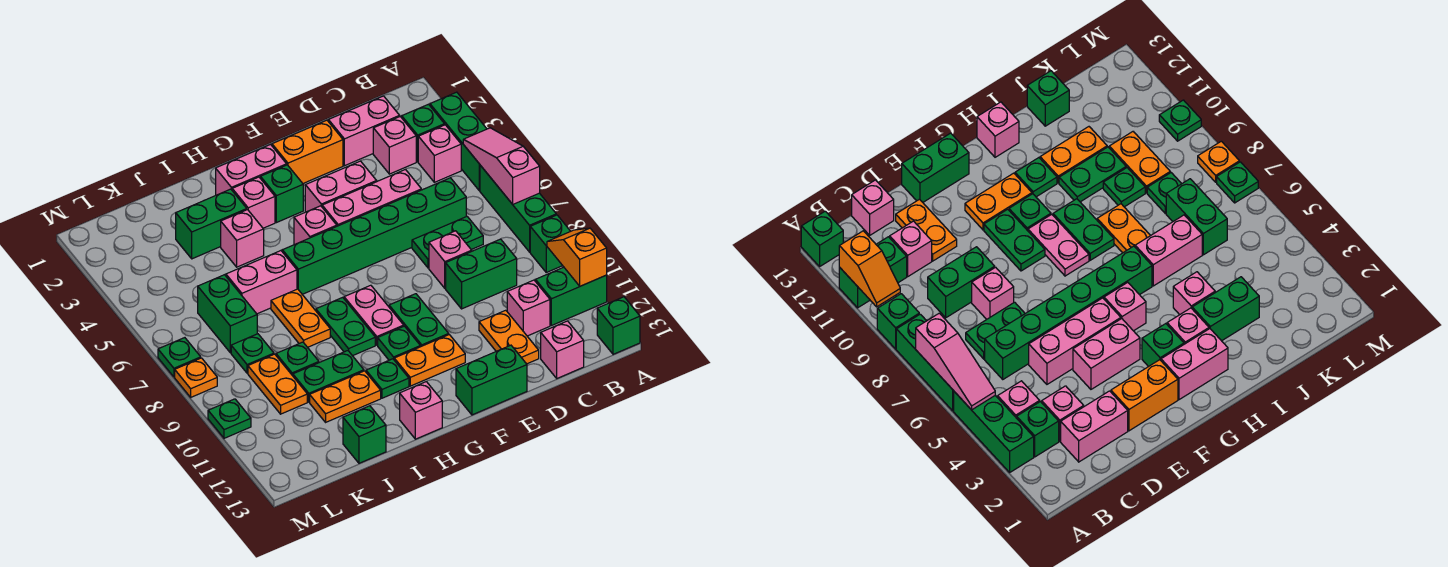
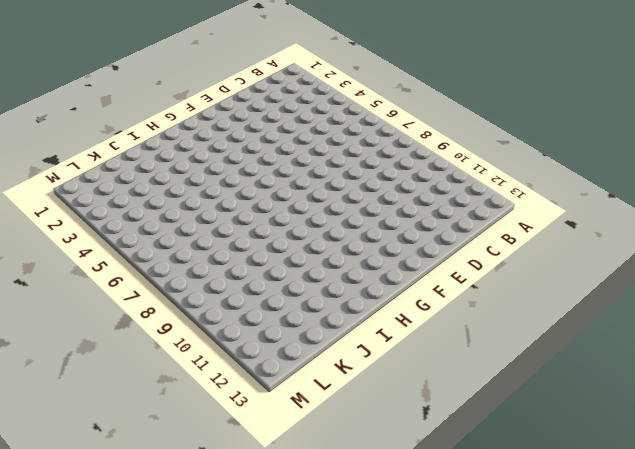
none -> green 1x3 brick [430,92,487,191]
none -> green 1x3 brick [480,165,556,252]
none -> green 1x1 brick [530,215,571,272]
none -> green 1x2 brick [536,267,607,326]

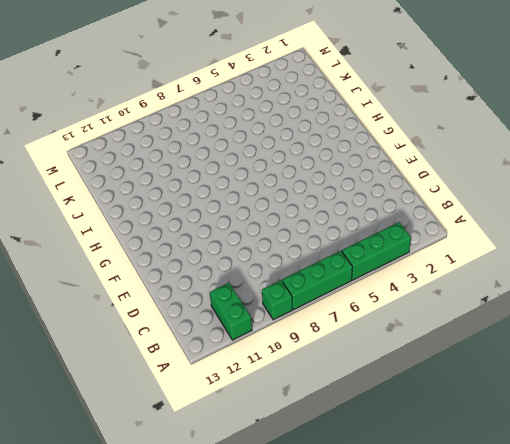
none -> green 1x1 brick [597,297,640,354]
none -> green 1x1 brick [402,104,445,162]
none -> pink 1x1 brick [418,125,461,182]
none -> pink 1x2 brick [328,96,400,166]

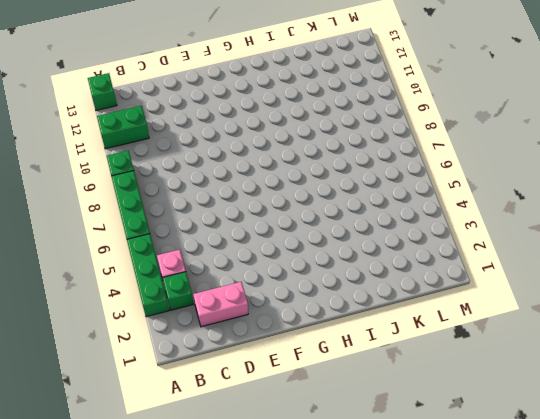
none -> pink 1x1 brick [373,117,416,174]
none -> green 1x6 brick [282,178,466,294]
none -> green 1x2 plate [412,216,483,268]
none -> green 1x2 brick [446,239,517,309]

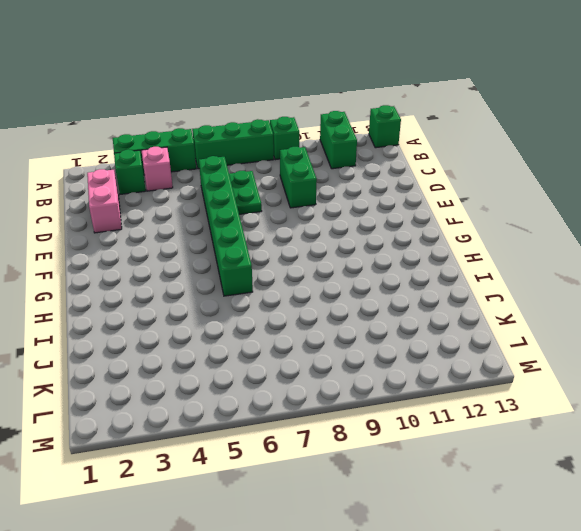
none -> pink 1x1 brick [373,117,416,174]
none -> pink 1x1 brick [507,280,550,336]
none -> pink 1x1 brick [541,321,584,378]
none -> pink 1x3 brick [322,169,421,226]

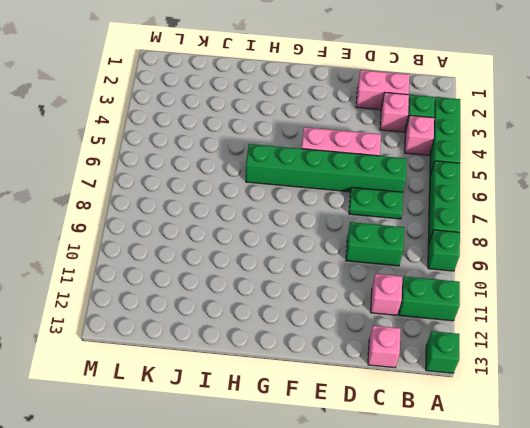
none -> pink 1x1 brick [429,231,472,288]
none -> orange 1x2 plate [479,310,539,364]
none -> orange 1x2 brick [272,120,343,183]
none -> pink 1x2 brick [305,161,377,212]

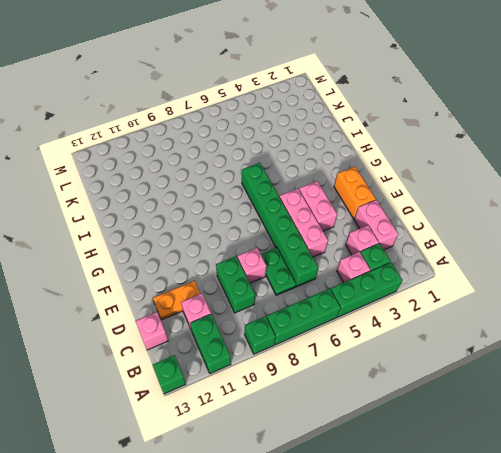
none -> green 1x2 brick [456,345,527,415]
none -> green 1x2 plate [389,294,449,347]
none -> orange 1x2 plate [394,335,465,386]
none -> pink 1x2 brick [216,144,287,195]

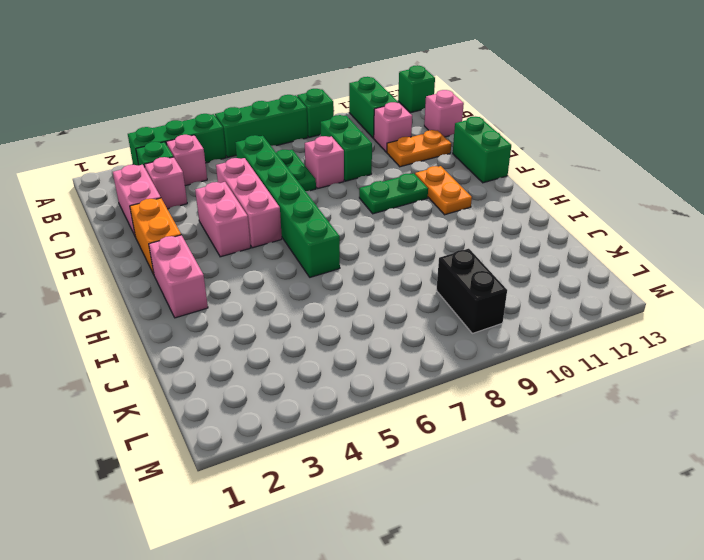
black 1x2 brick [436,249,507,333] -> orange 1x2 plate [248,354,307,414]
none -> green 1x1 brick [260,165,303,223]
none -> pink 1x1 brick [294,206,337,245]
none -> pink 1x2 plate [344,285,404,345]
none -> green 1x1 plate [378,326,420,360]

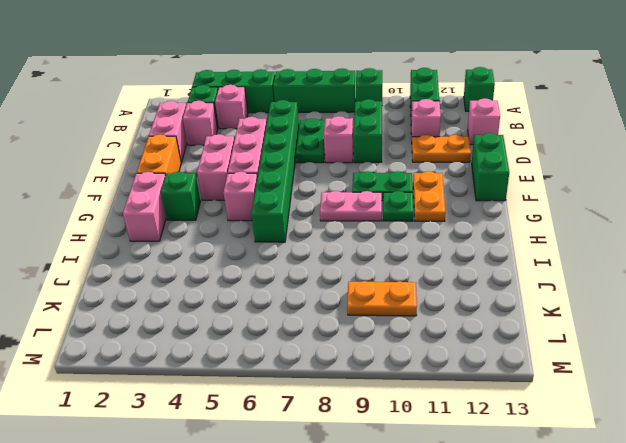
none -> pink 1x1 brick [232,177,275,228]
none -> green 1x2 plate [316,297,375,356]
none -> green 1x1 plate [366,359,409,398]
none -> pink 1x1 brick [400,382,442,439]

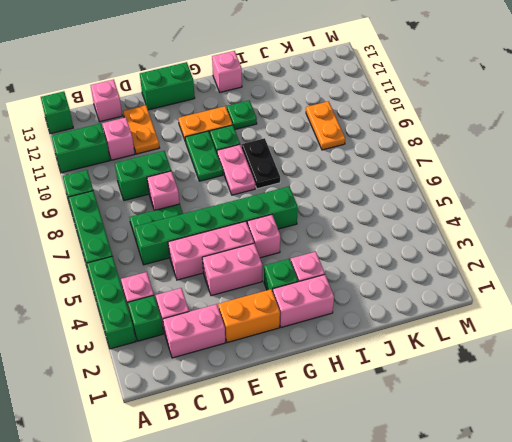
black 1x2 plate [242,138,280,189] -> green 1x2 plate [316,297,375,356]
none -> green 1x2 brick [176,189,247,259]
none -> pink 1x1 brick [221,210,264,267]
none -> pink 1x2 brick [226,251,297,314]
none -> orange 1x2 plate [271,289,330,347]

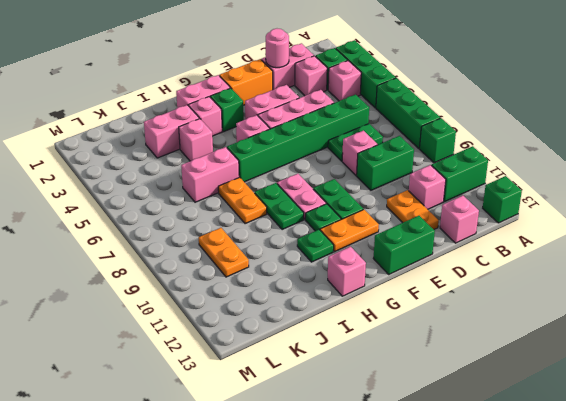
pink 1x1 round brick [266,29,289,68] -> none
pink 1x2 brick [144,105,199,158] -> green 1x2 brick [176,189,247,259]
none -> green 1x2 plate [293,351,364,402]
none -> orange 1x2 plate [310,371,381,422]
none -> green 1x1 plate [276,342,319,376]
none -> green 1x1 brick [343,406,386,463]

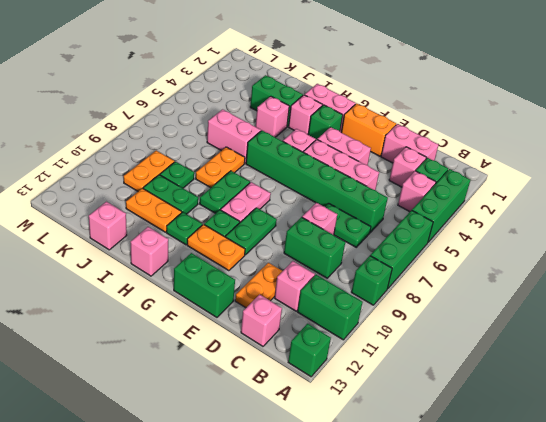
pink 1x1 brick [89,202,127,250] -> green 1x1 brick [343,406,386,463]
none -> green 1x2 brick [198,275,257,353]
none -> green 1x1 plate [231,334,274,373]
none -> green 1x1 plate [158,338,201,377]
none -> orange 1x1 plate [175,358,217,397]

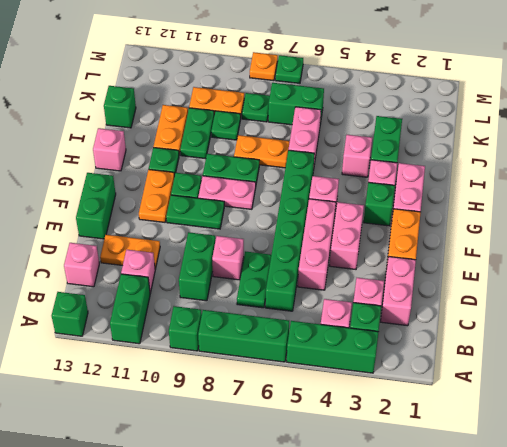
none -> green 1x1 plate [208,399,251,438]
none -> pink 1x3 slope [463,128,540,204]
none -> orange 1x2 slope [547,228,607,286]

